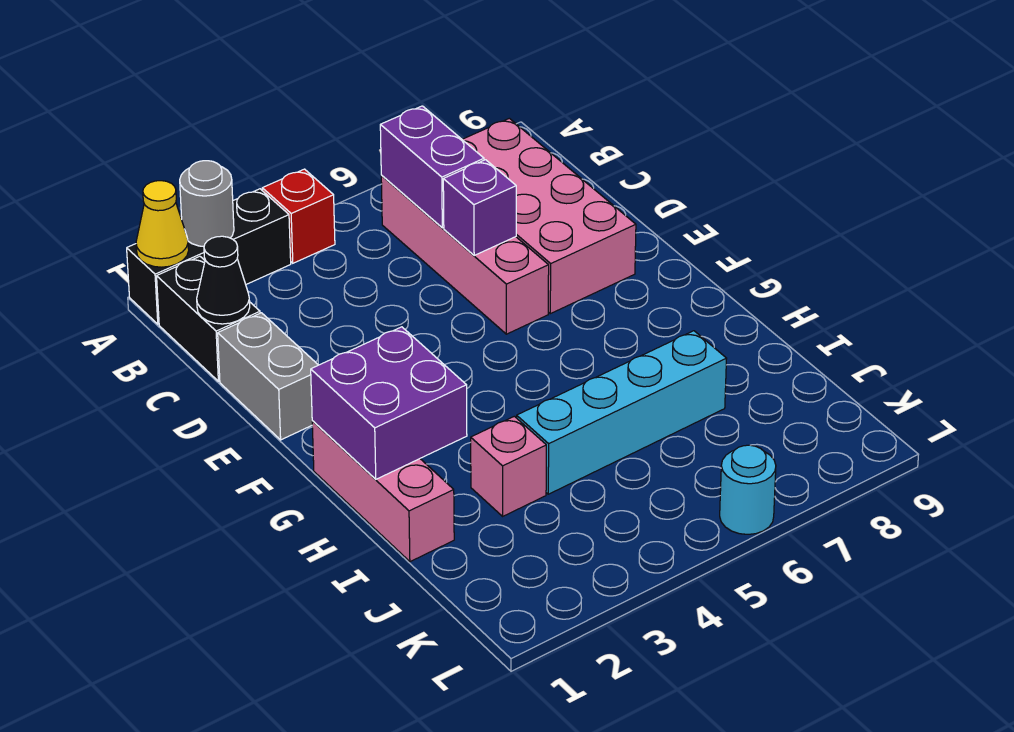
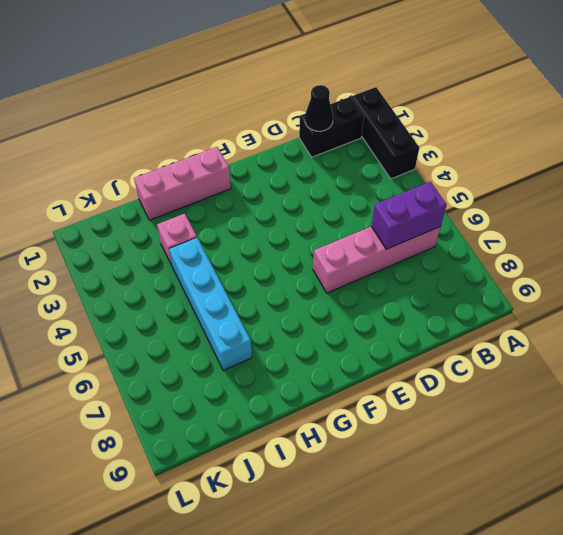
none -> red 1x1 brick [262,169,335,263]
none -> pink 2x4 brick [462,118,636,314]
none -> grey 1x2 brick [218,313,318,440]

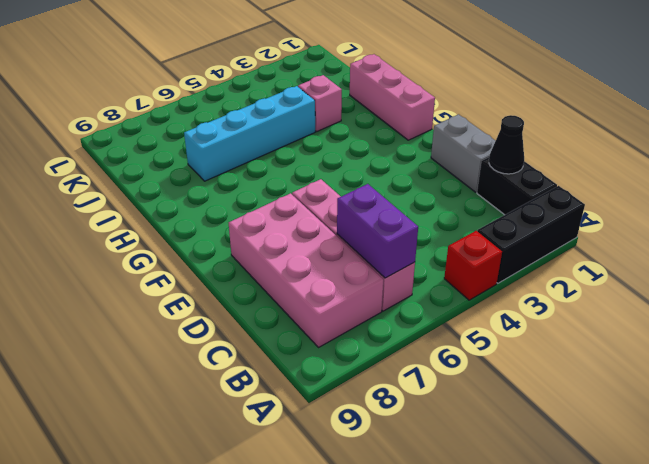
none -> cyan 1x1 round brick [720,445,776,534]
none -> yellow 1x1 cone [136,181,189,267]
none -> grey 1x1 round brick [180,161,234,247]

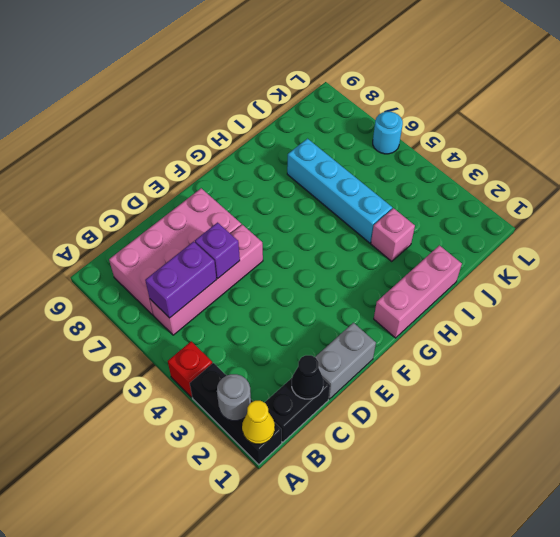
none -> purple 2x2 brick [311,327,467,479]

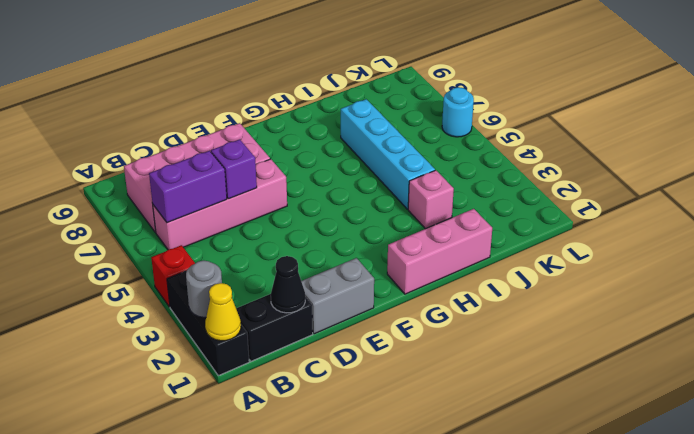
none -> purple 2x2 brick [311,327,467,479]

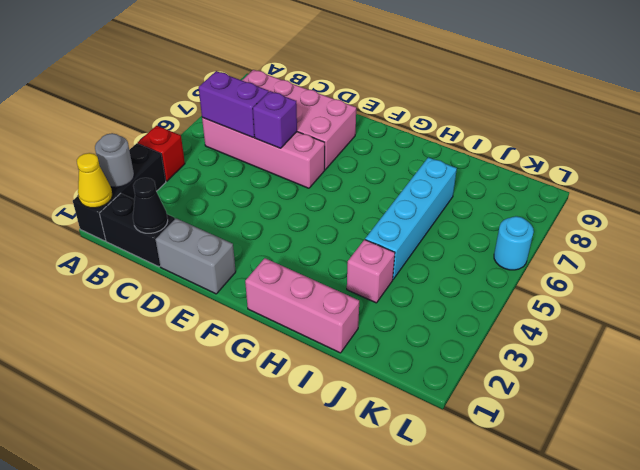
none -> purple 2x2 brick [311,327,467,479]

